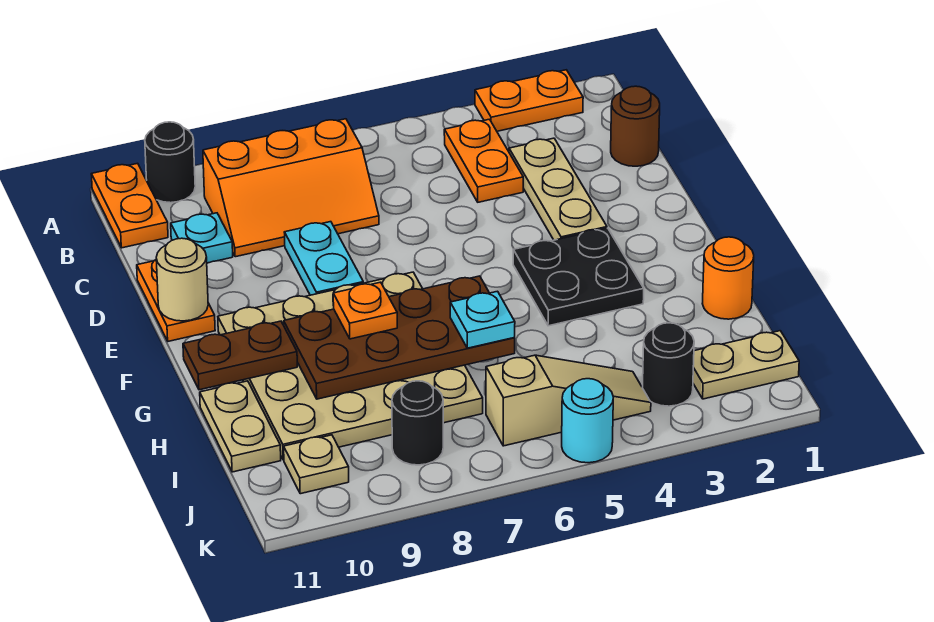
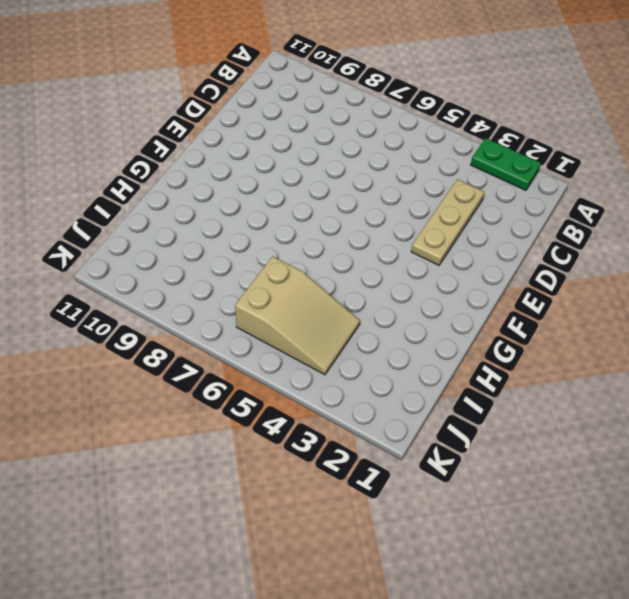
green 1x2 plate [471,138,541,190] -> orange 1x2 plate [475,70,583,131]
tan 2x3 slope [235,256,360,375] -> tan 1x3 slope [486,355,651,446]
none -> black 1x1 round brick [145,122,195,203]
none -> orange 1x2 plate [91,163,168,248]
none -> orange 1x2 plate [444,119,523,202]

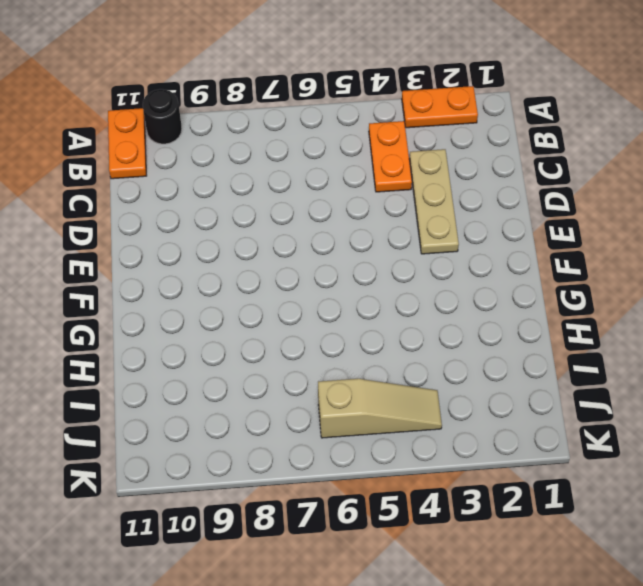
none -> orange 2x3 slope [203,119,379,257]
none -> brown 1x1 round brick [611,86,660,166]
none -> cyan 1x1 plate [171,213,233,263]

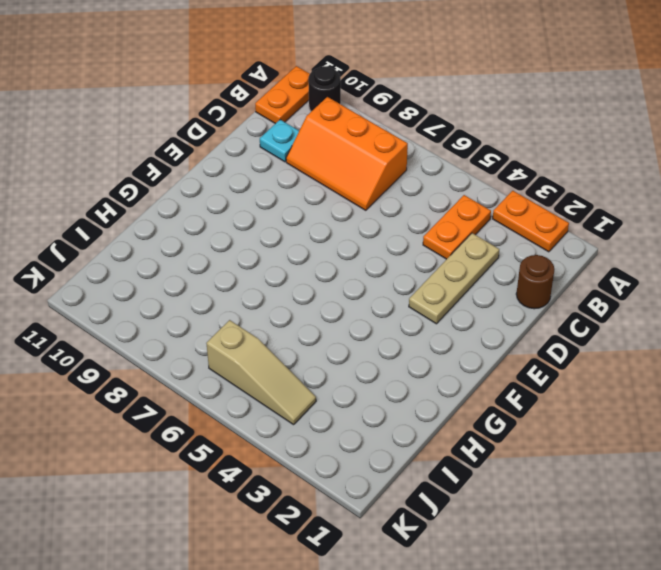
none -> cyan 1x2 plate [284,222,363,295]
none -> orange 1x2 plate [137,260,215,341]
none -> black 2x2 plate [513,228,644,326]

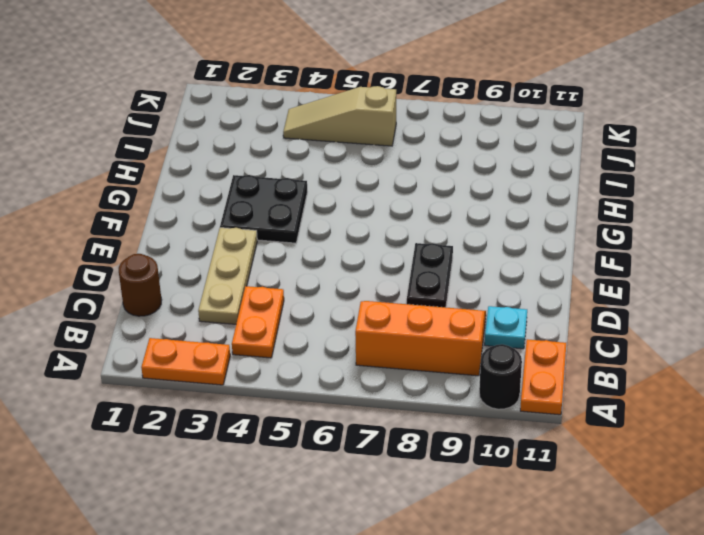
black 1x2 plate [407,243,453,307] -> cyan 1x2 plate [284,222,363,295]
none -> orange 1x2 plate [137,260,215,341]
none -> tan 4x4 plate [218,272,483,460]
none -> orange 1x1 round brick [702,237,754,319]

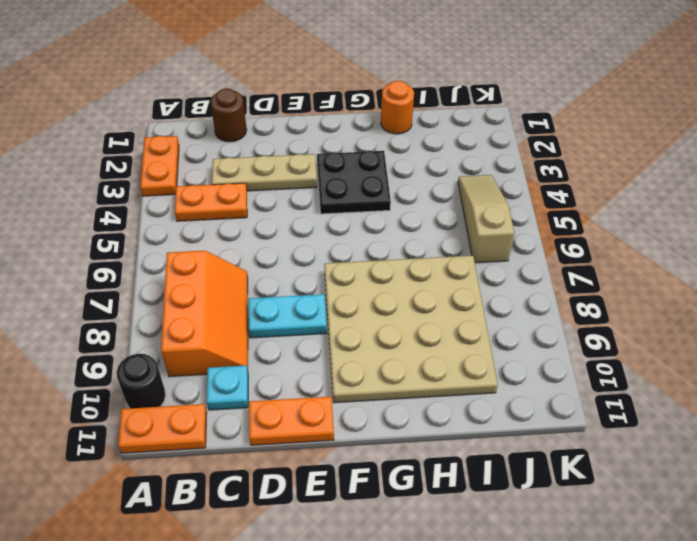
none -> tan 1x2 plate [200,381,281,472]
none -> tan 1x2 plate [693,331,799,399]
none -> black 1x1 round brick [642,323,694,406]

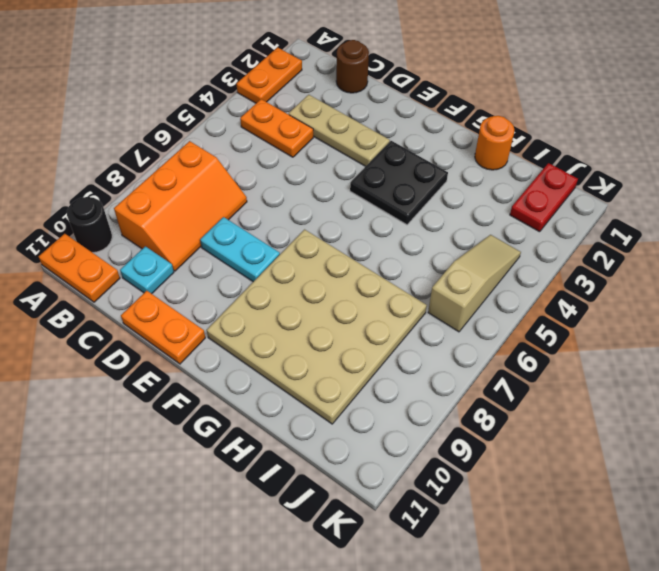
red 1x2 plate [510,163,578,232] -> tan 1x2 plate [693,331,799,399]
none -> tan 1x2 plate [200,381,281,472]
none -> black 1x1 round brick [642,323,694,406]
none -> black 1x1 round brick [392,381,443,465]

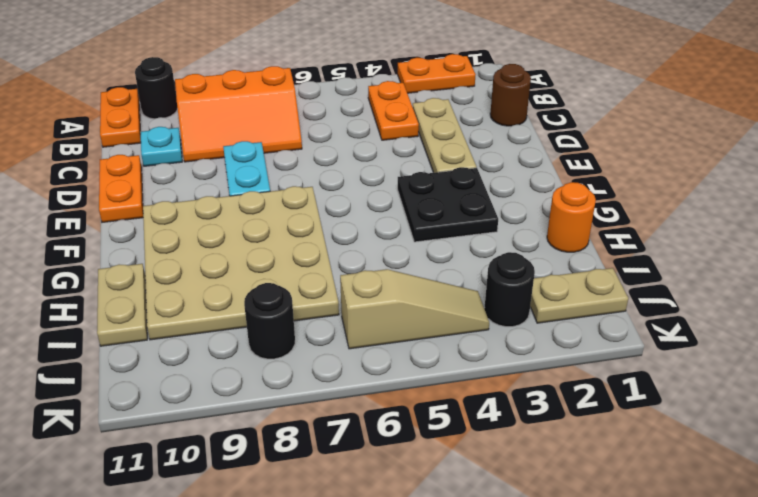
none -> tan 1x1 plate [284,435,349,494]
none -> cyan 1x1 round brick [562,379,613,463]
none -> tan 1x1 round brick [156,238,208,321]

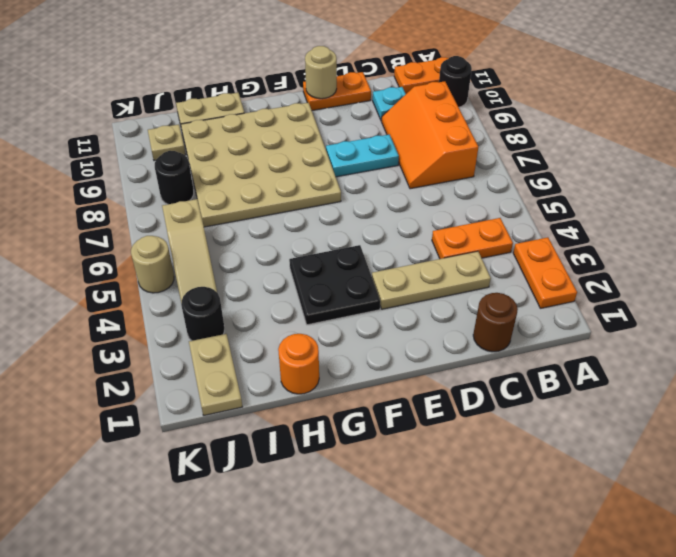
tan 1x1 round brick [131,236,174,293] -> cyan 1x1 round brick [562,379,613,463]
none -> brown 2x4 plate [284,276,515,399]
none -> brown 1x2 plate [183,321,297,390]
none -> orange 1x1 plate [333,282,397,339]

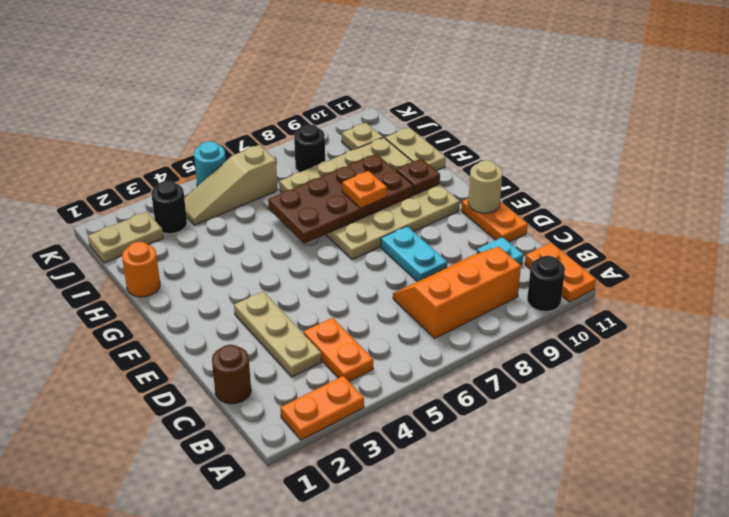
brown 1x1 plate [397,159,440,195] -> brown 1x2 plate [183,321,297,390]
none -> black 2x2 plate [513,228,644,326]
none -> cyan 1x1 plate [450,291,515,348]

